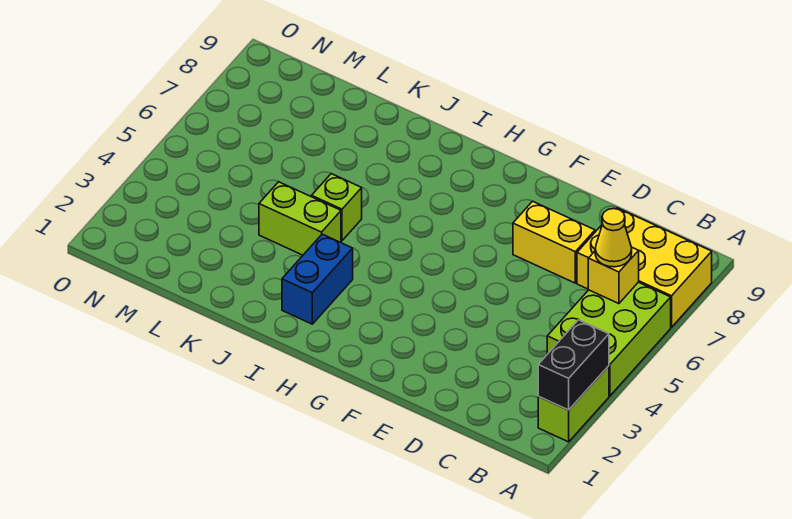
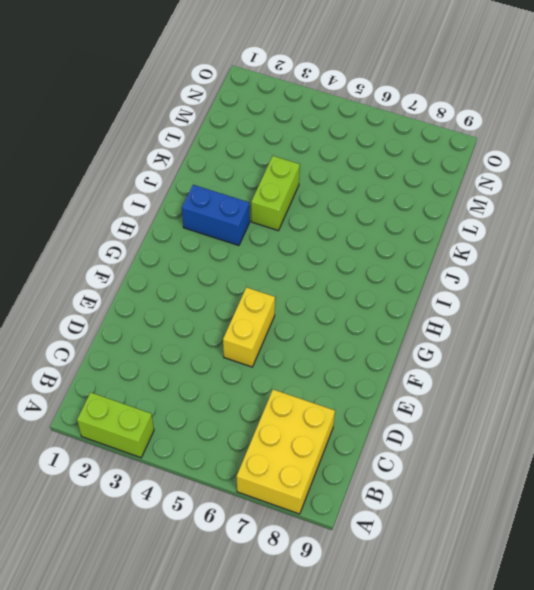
yellow 1x2 brick [223,287,275,367] -> yellow 1x2 brick moved to [513,201,595,283]
none -> lime 2x3 brick [547,282,671,396]
none -> lime 1x1 brick [312,174,362,241]

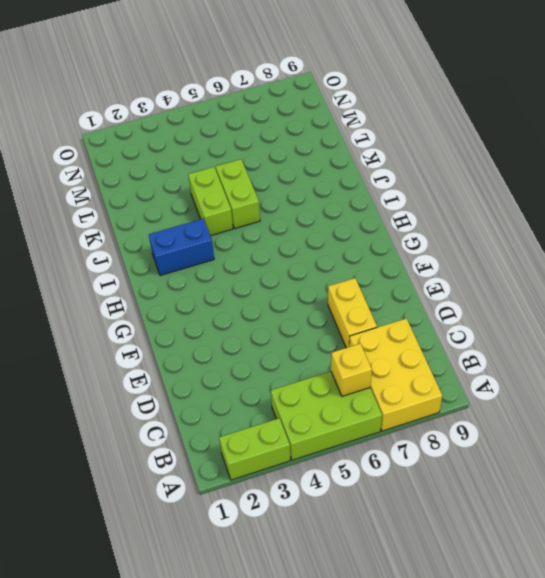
lime 1x2 brick [216,159,260,228] -> lime 1x1 brick [312,174,362,241]
none -> black 1x2 brick [538,320,609,410]
none -> yellow 1x1 cone [595,209,632,267]

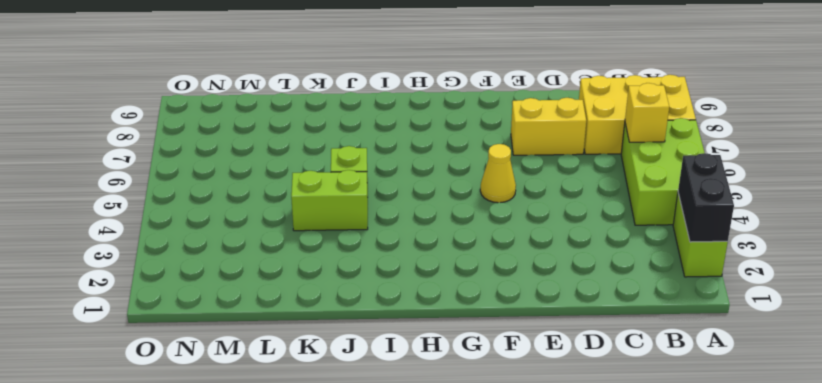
yellow 1x1 cone [480,144,516,203] -> yellow 1x1 cone moved to [595,209,632,267]
none -> blue 1x2 brick [282,234,353,324]

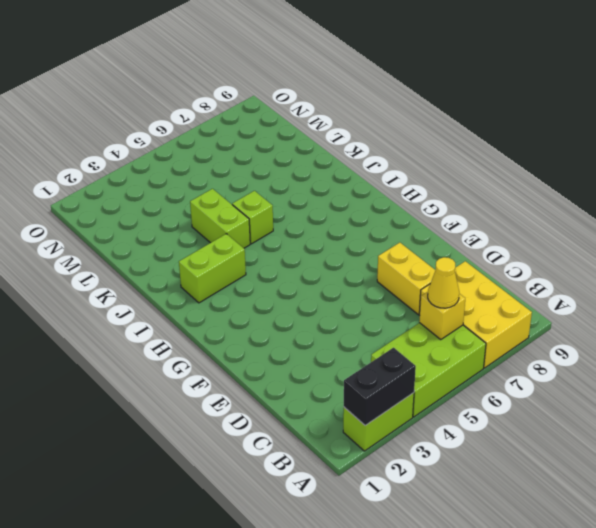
lime 1x2 brick [179,234,246,303] -> blue 1x2 brick [282,234,353,324]

